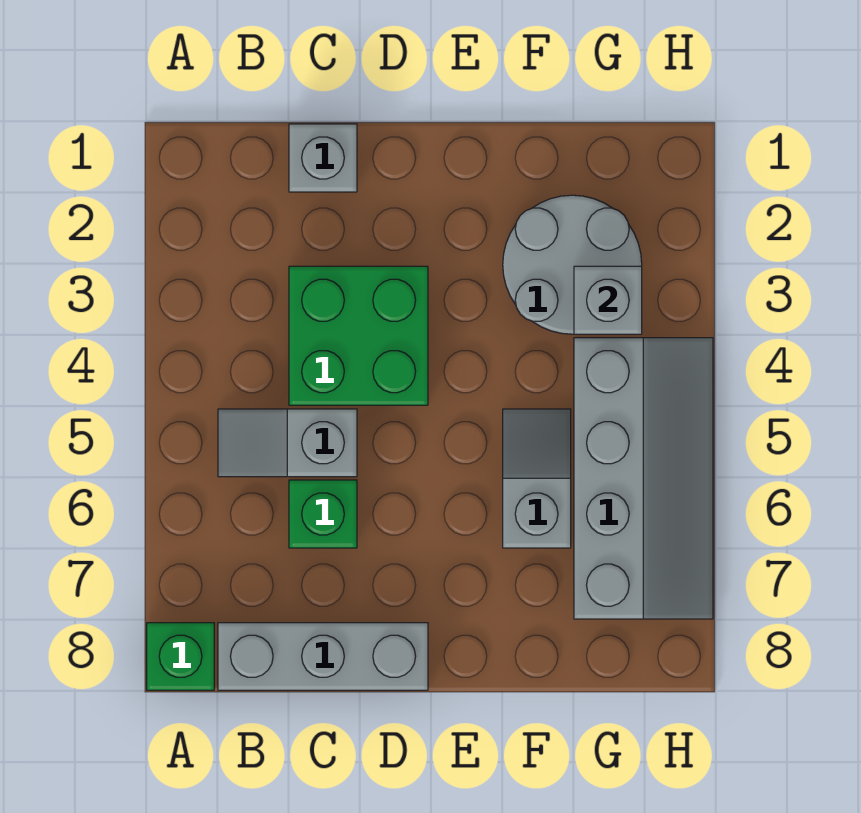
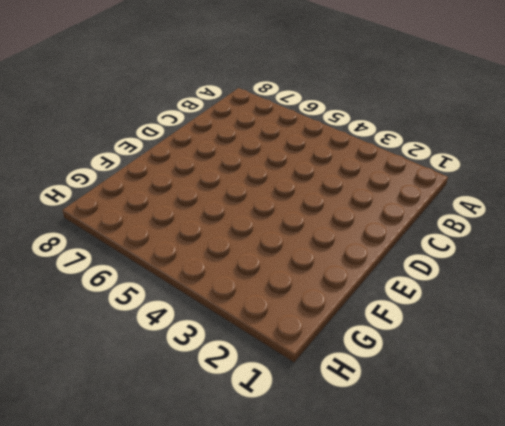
none -> green 1x1 brick [147,623,214,690]
none -> grey 1x2 slope [218,409,357,477]

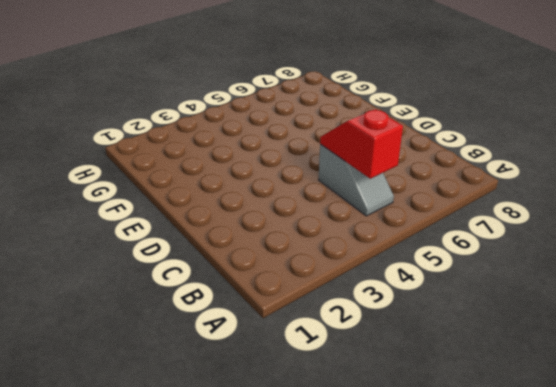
red 1x2 slope [320,109,403,179] -> none
none -> green 1x1 brick [147,623,214,690]
none -> grey 1x3 brick [218,623,428,690]

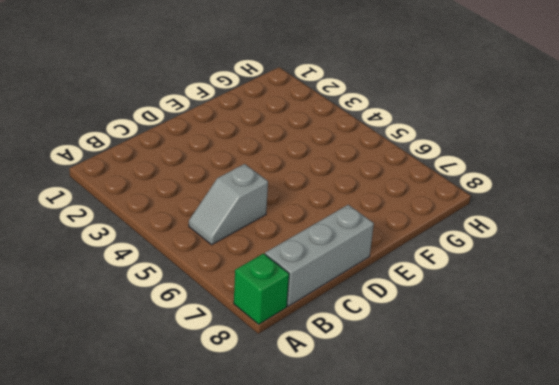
none -> grey 1x1 brick [289,124,357,192]
none -> green 2x2 brick [289,266,428,405]

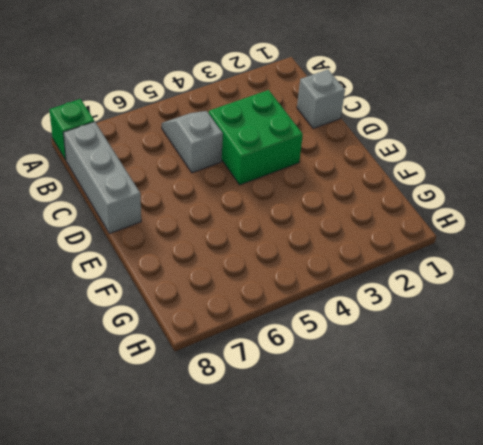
none -> green 1x1 brick [289,480,357,548]
none -> grey 2x2 round brick [503,195,642,334]

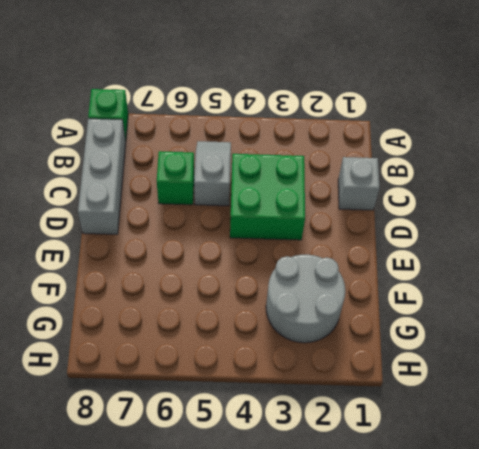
none -> grey 1x2 slope [503,409,571,548]
none -> grey 2x4 slope [574,338,713,619]

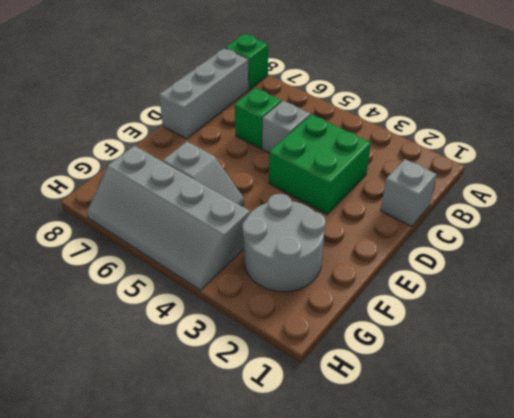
none -> grey 1x1 brick [574,266,642,334]

